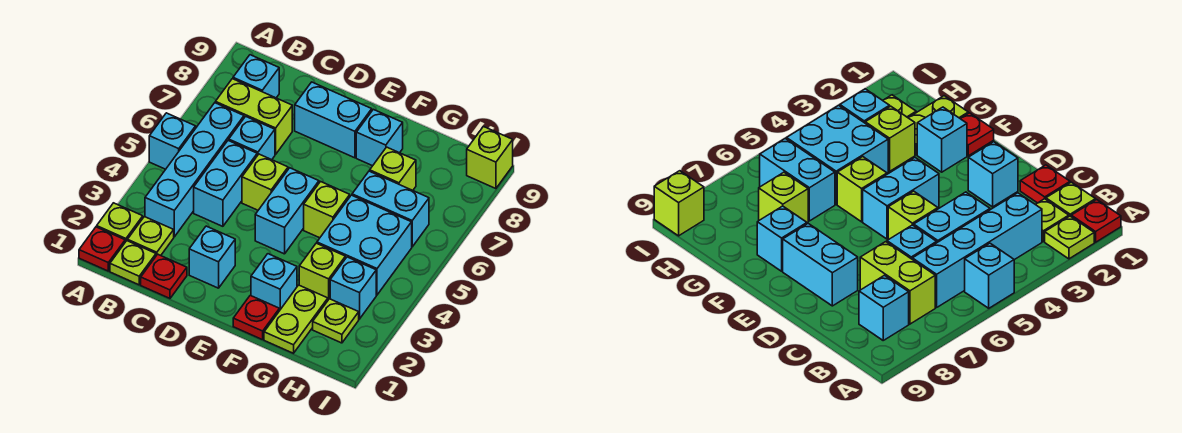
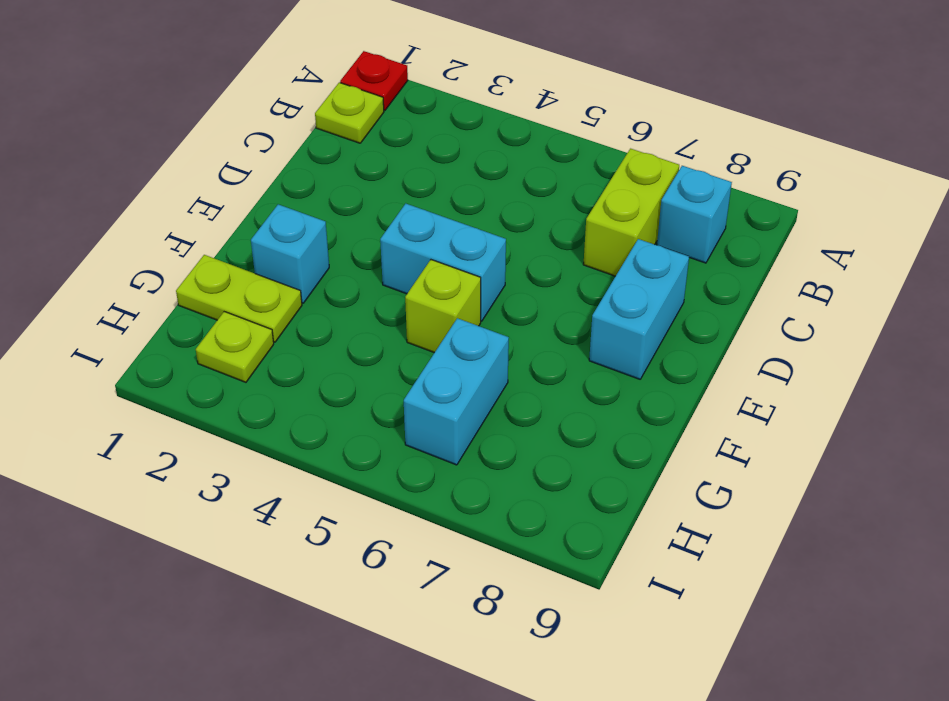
none -> lime 1x1 plate [97,203,143,242]
none -> cyan 1x1 brick [149,113,196,169]
none -> lime 1x1 plate [128,217,174,256]

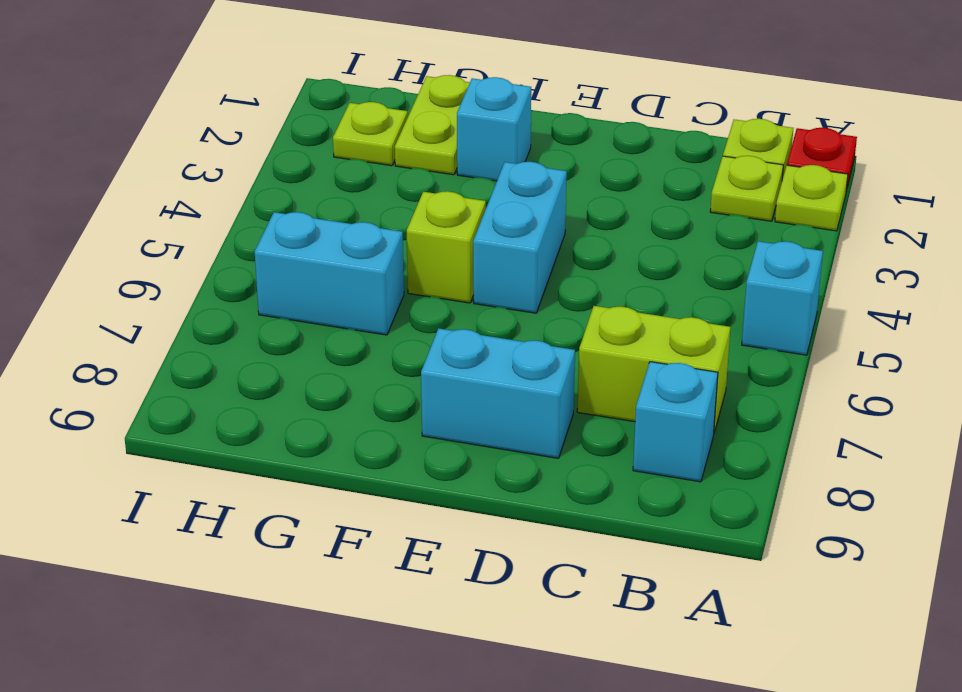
none -> cyan 1x4 brick [145,103,244,237]
none -> red 1x1 plate [141,254,187,298]
none -> cyan 1x2 brick [194,140,257,226]

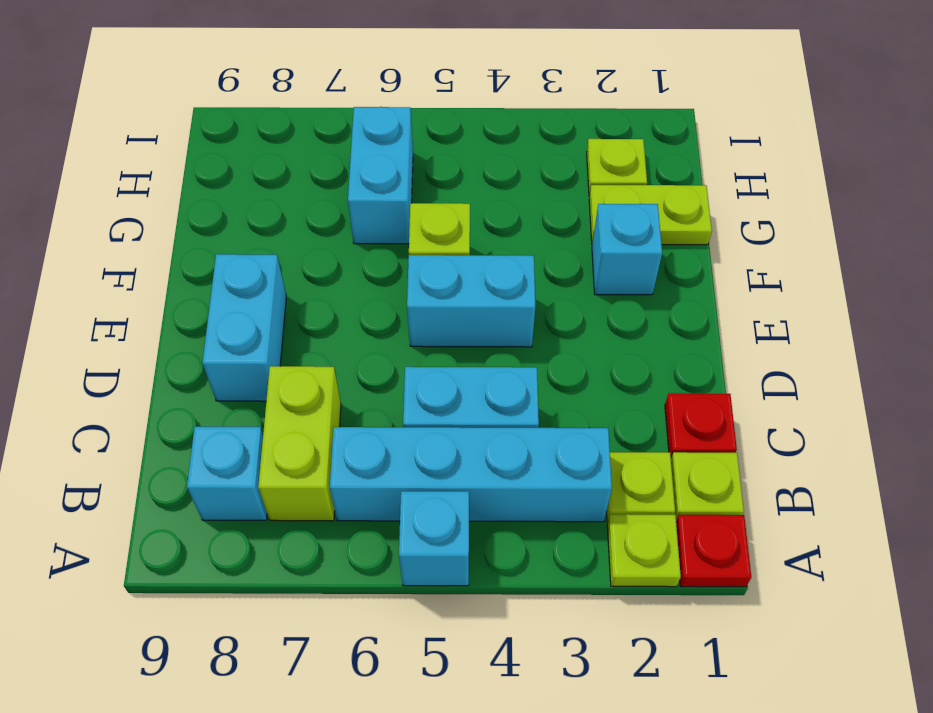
none -> cyan 1x1 brick [229,116,275,160]
none -> cyan 1x1 brick [189,226,235,288]
none -> lime 1x1 brick [242,154,288,210]

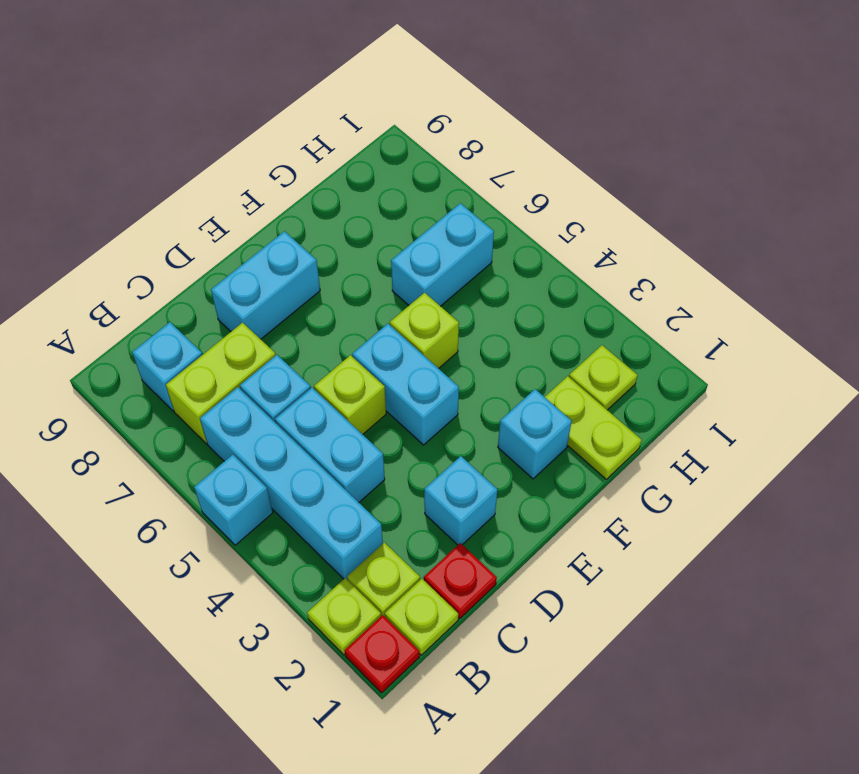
none -> red 1x1 plate [233,295,279,340]
none -> cyan 1x1 brick [356,109,403,166]
none -> lime 1x1 brick [299,243,345,300]

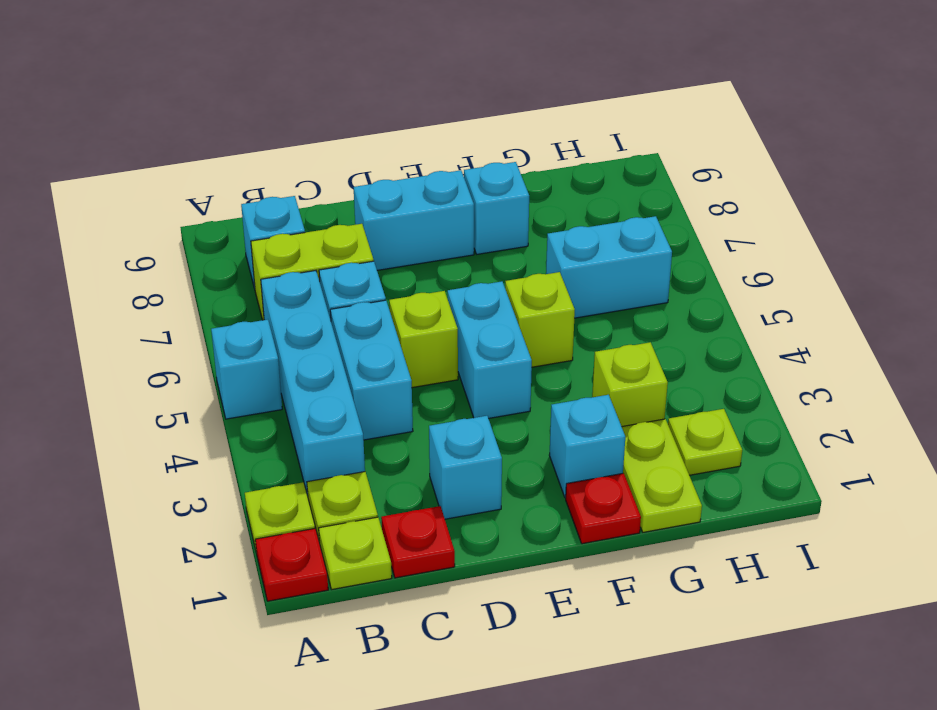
none -> cyan 2x2 brick [317,195,412,295]
none -> lime 1x1 brick [370,147,416,190]
none -> cyan 1x1 brick [330,257,376,319]

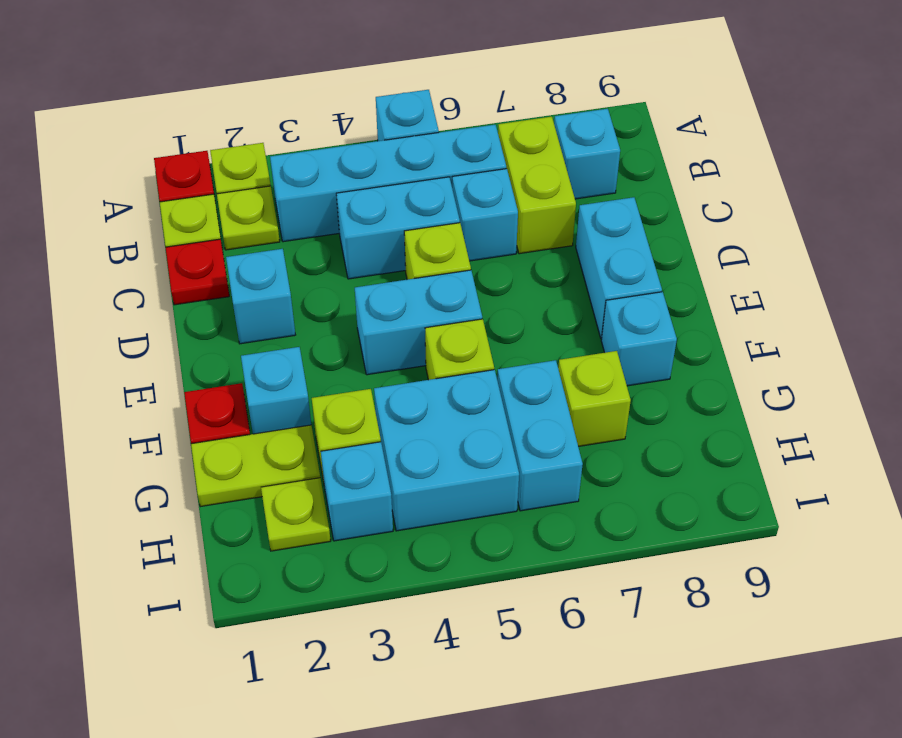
none -> lime 1x1 brick [467,127,513,189]

